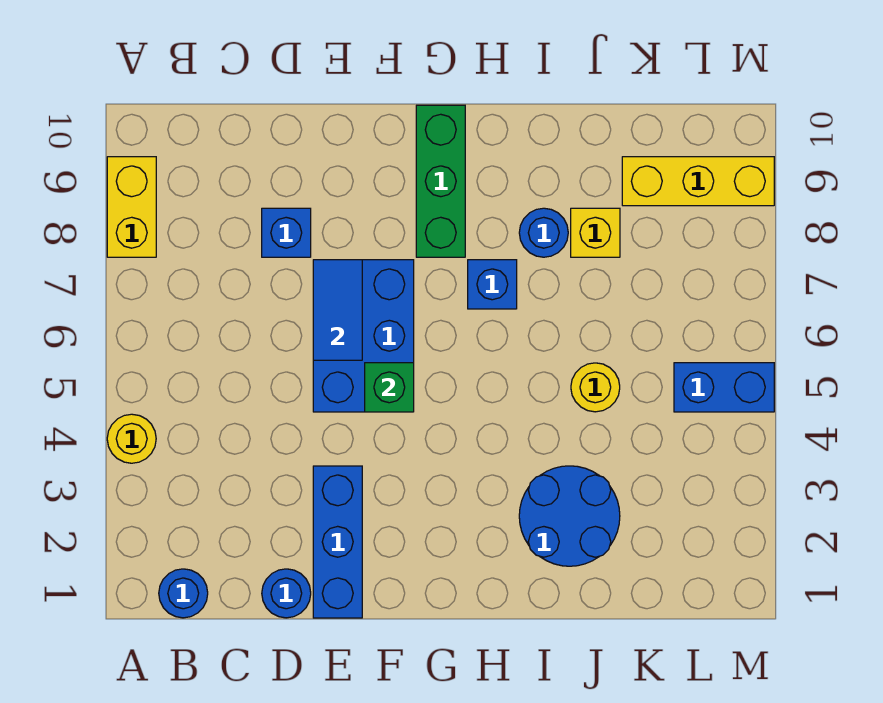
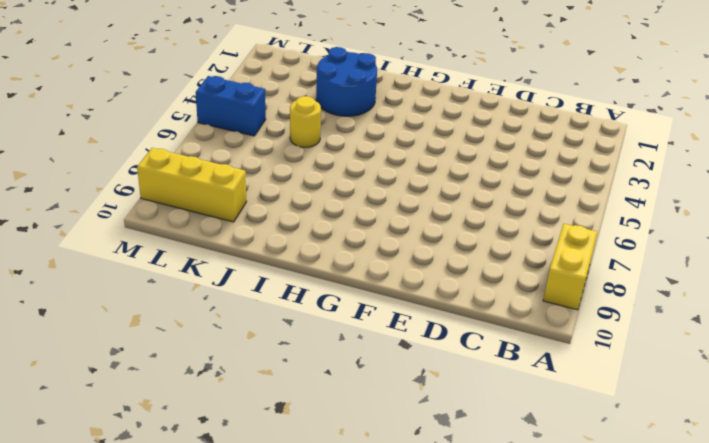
none -> yellow 1x1 round brick [107,414,156,463]
none -> blue 1x1 round brick [159,569,208,618]
none -> blue 1x1 round brick [262,569,311,618]

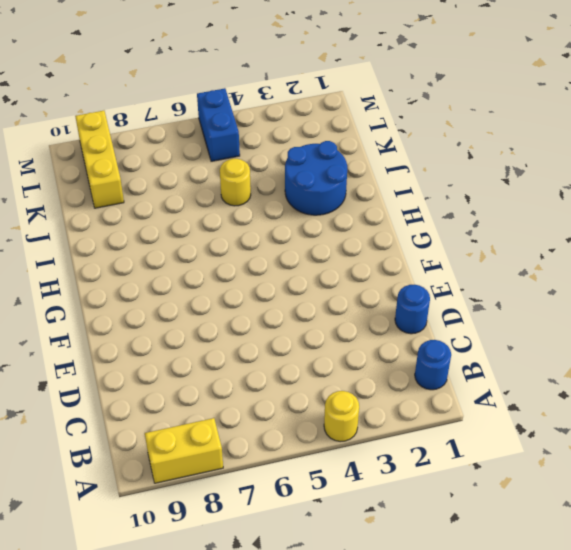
none -> blue 1x1 brick [262,208,311,257]
none -> blue 1x3 brick [313,466,362,618]
none -> blue 2x3 brick [313,260,414,412]

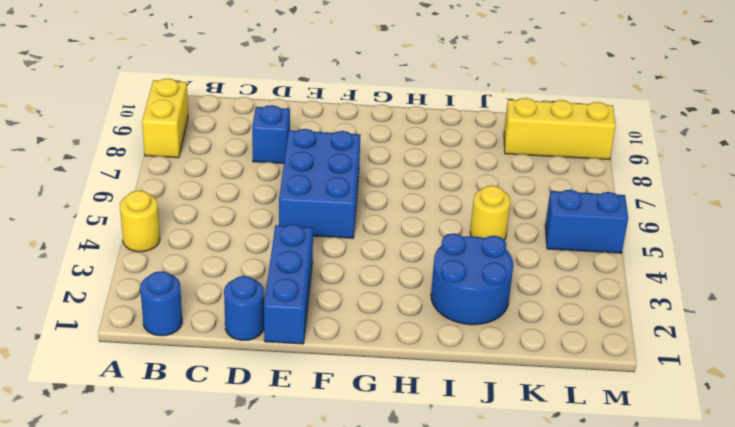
none -> green 1x3 brick [416,105,465,257]
none -> blue 1x1 brick [468,260,517,309]
none -> blue 1x1 round brick [519,208,568,257]

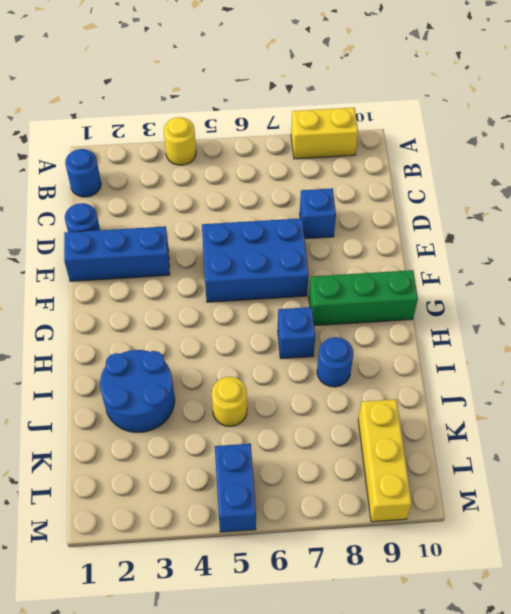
none -> yellow 1x1 brick [571,208,620,257]
none -> blue 1x2 tile [313,260,362,360]
none -> green 1x1 brick [365,363,414,412]

